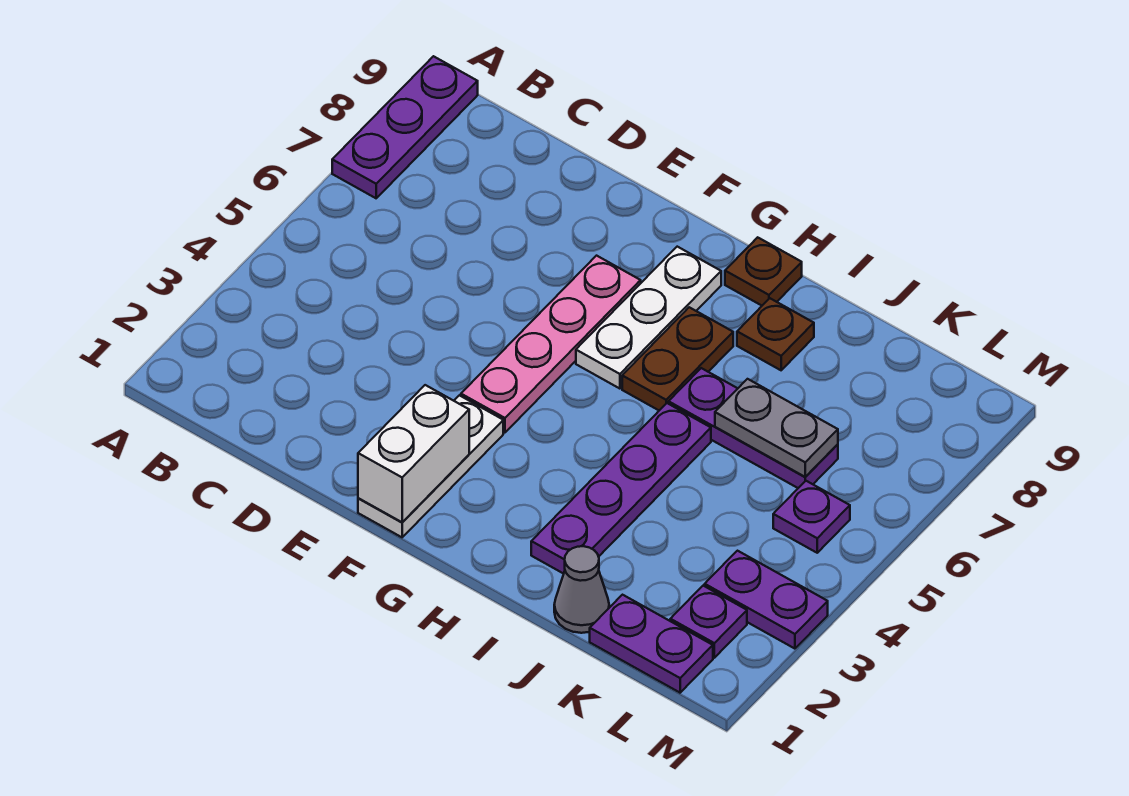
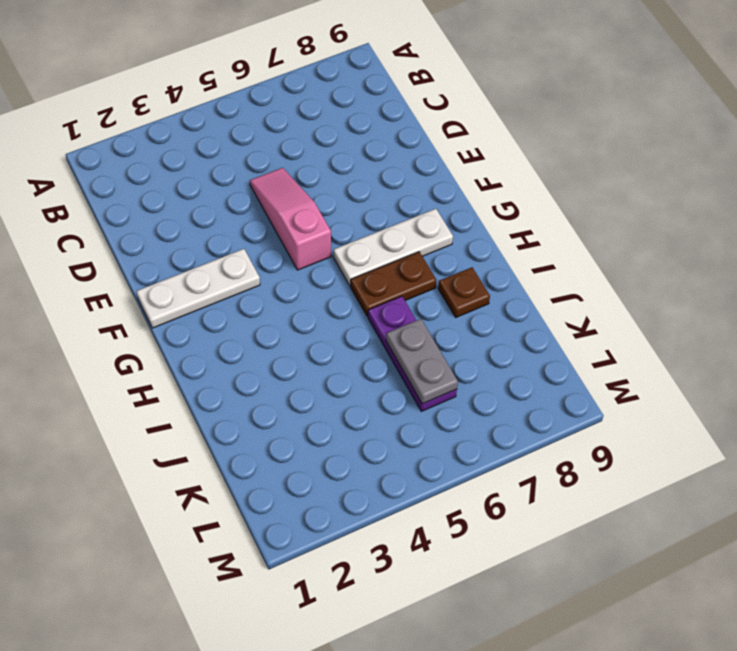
pink 1x3 slope [250,168,331,270] -> pink 1x4 plate [461,256,641,433]
none -> purple 1x3 plate [332,56,478,198]
none -> brown 1x1 plate [725,237,802,306]
none -> purple 1x4 plate [531,403,711,574]

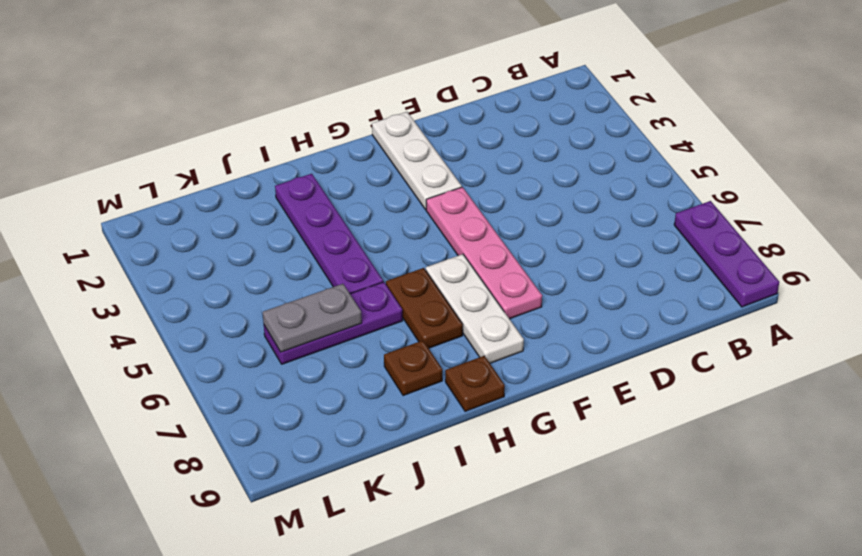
none -> grey 1x1 cone [554,546,609,633]
none -> purple 1x2 plate [590,595,713,693]
none -> purple 1x1 plate [670,586,747,658]

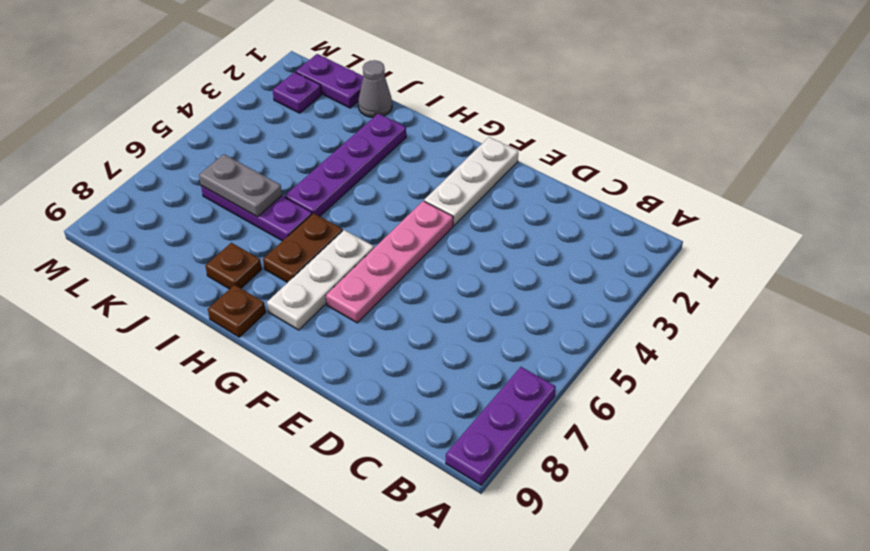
none -> purple 1x2 plate [705,551,828,649]
none -> purple 1x1 plate [773,481,850,553]
none -> white 1x2 brick [358,385,469,522]

